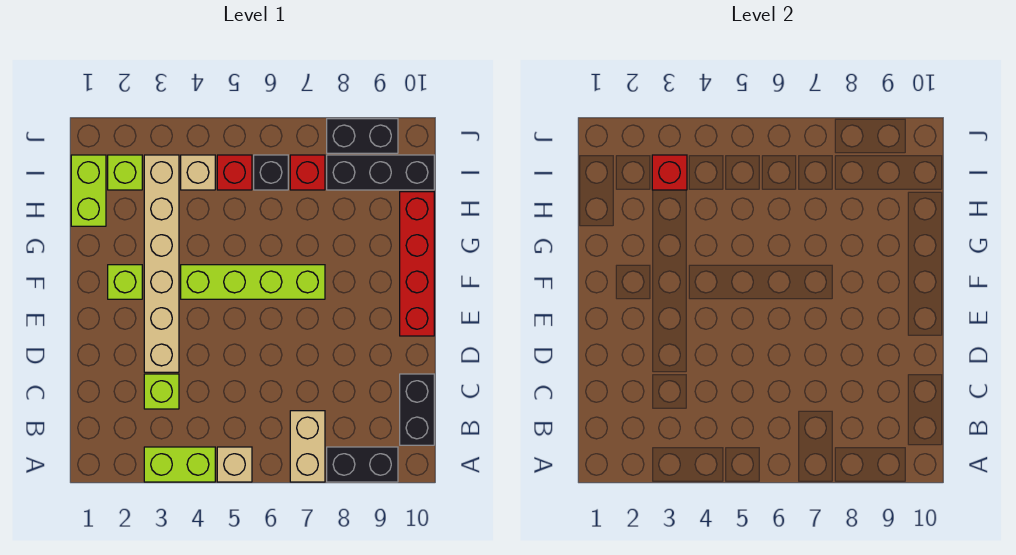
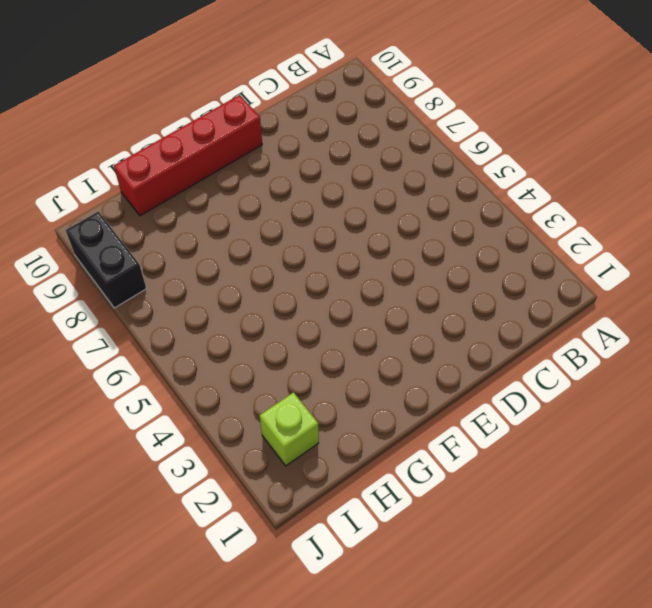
none -> lime 1x2 brick [144,447,215,482]
none -> tan 1x1 brick [217,447,252,482]
none -> tan 1x2 brick [290,411,325,482]

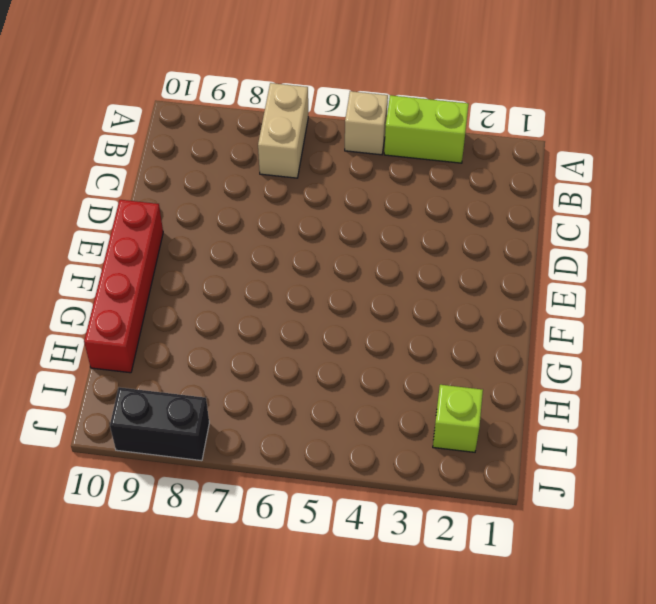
none -> black 1x2 brick [327,447,398,482]
none -> black 1x2 brick [400,374,434,445]
none -> lime 1x1 brick [144,374,179,409]

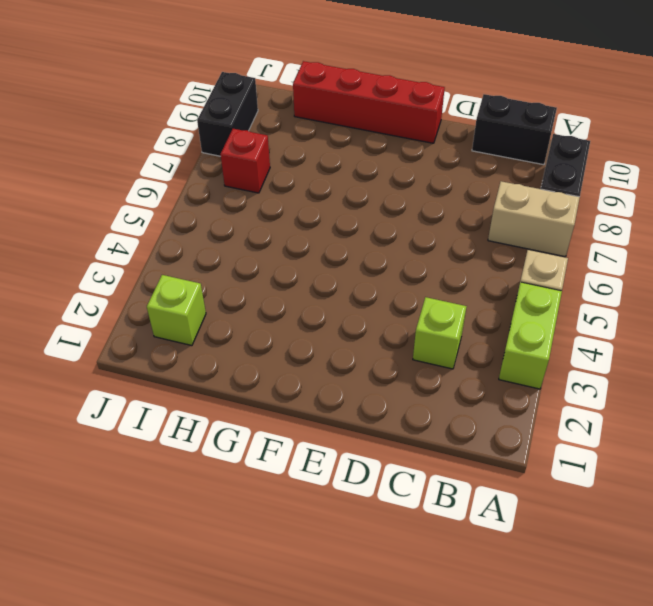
none -> tan 1x6 brick [144,155,179,372]
none -> lime 1x1 brick [108,265,142,299]
none -> lime 1x4 brick [181,265,325,299]

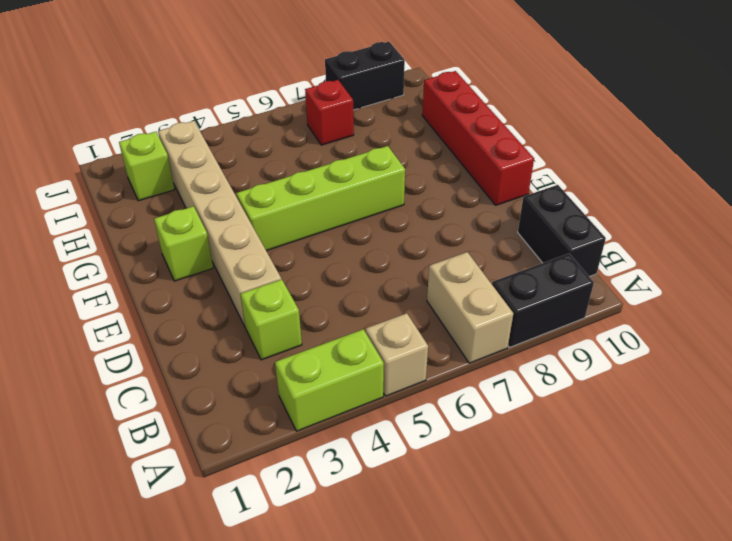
none -> lime 1x2 brick [71,155,106,226]
none -> tan 1x1 brick [181,155,215,190]
none -> red 1x1 brick [217,155,252,190]

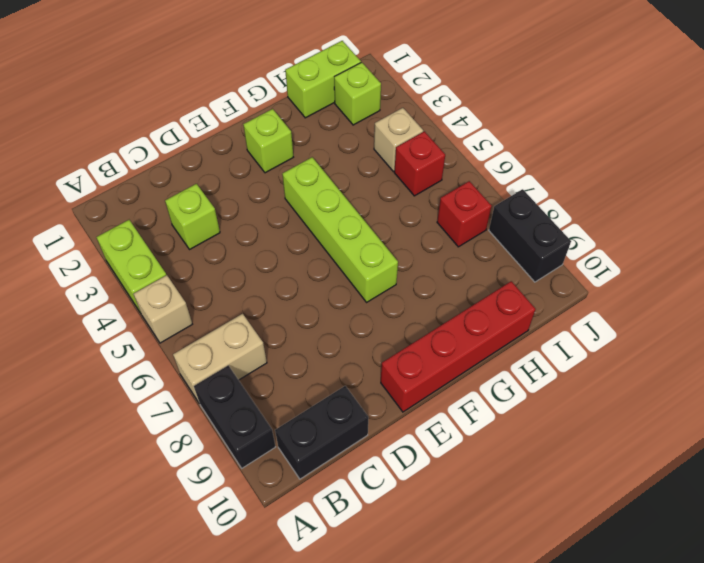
none -> tan 1x6 brick [144,155,179,372]
none -> black 1x1 brick [254,155,288,190]
none -> black 1x3 brick [327,155,434,190]

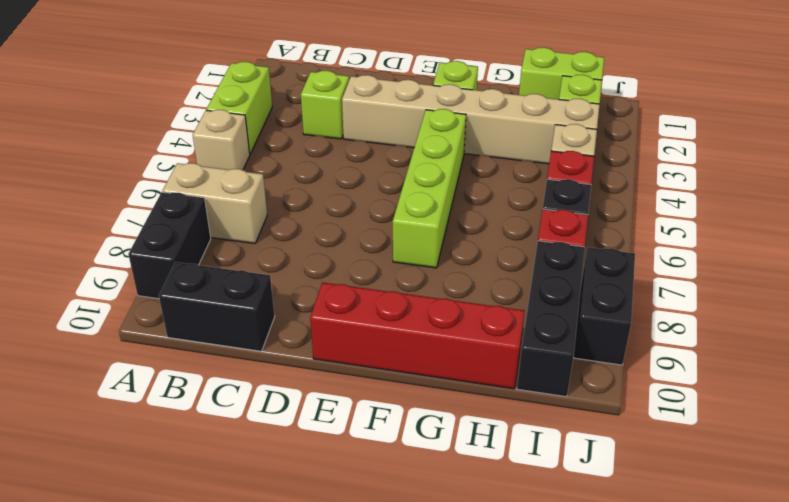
none -> red 1x1 brick [652,155,687,190]

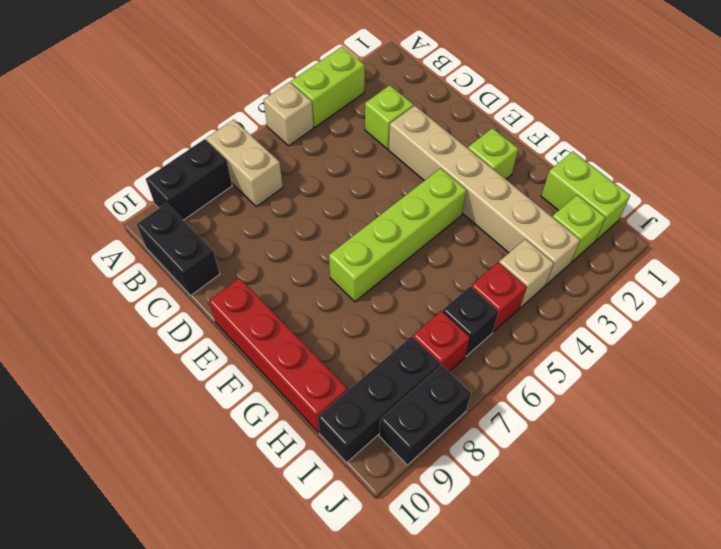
none -> red 1x1 brick [652,155,687,190]

